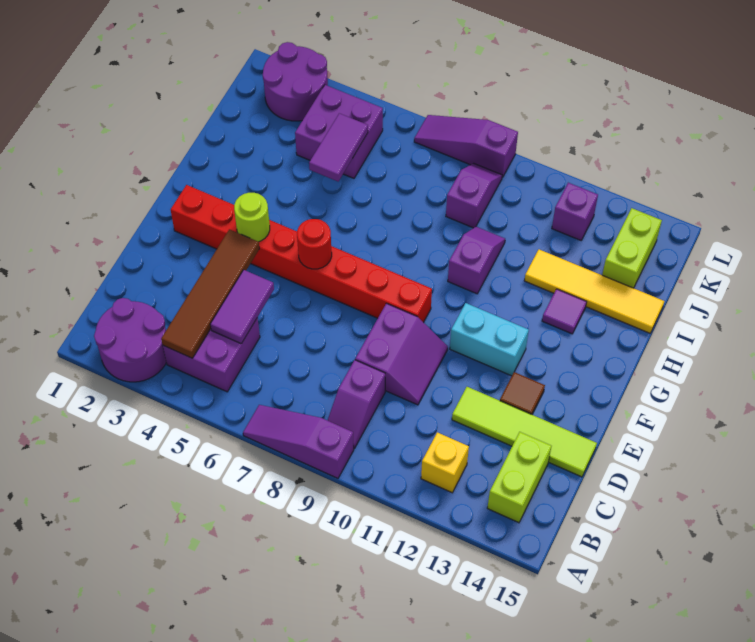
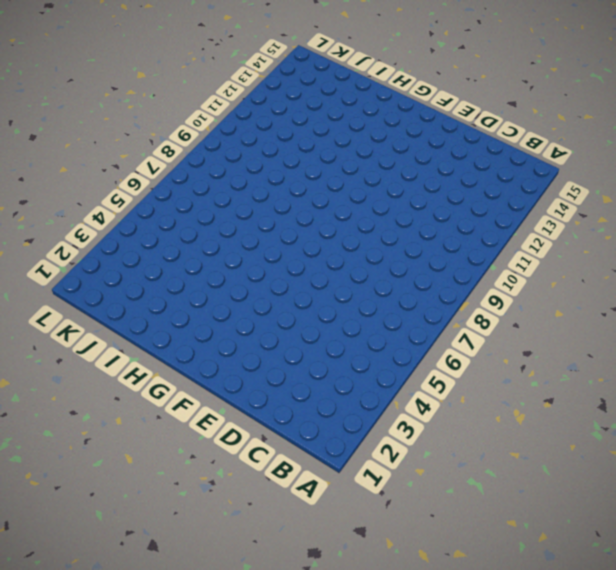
none -> purple 2x2 round brick [94,298,166,382]
none -> purple 1x3 slope [243,405,354,478]
none -> purple 2x2 brick [163,318,260,392]

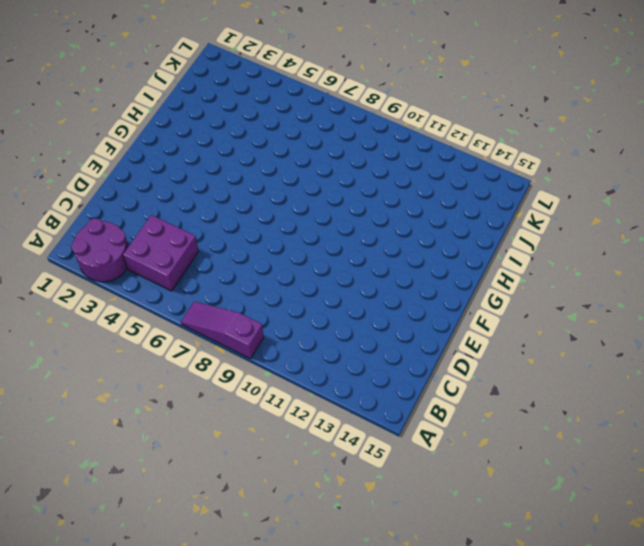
none -> purple 1x2 slope [328,360,385,449]
none -> yellow 1x1 brick [421,432,469,493]
none -> lime 1x2 brick [487,432,551,523]

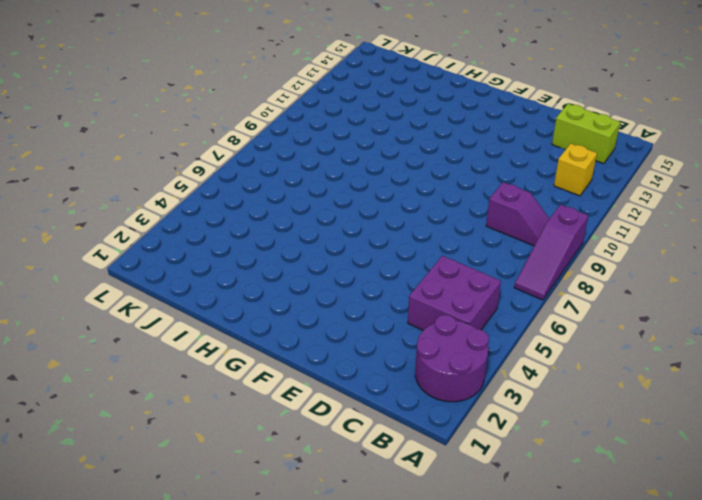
none -> purple 2x2 slope [355,303,448,405]
none -> lime 1x4 tile [452,387,597,477]
none -> brown 1x1 tile [500,372,545,414]

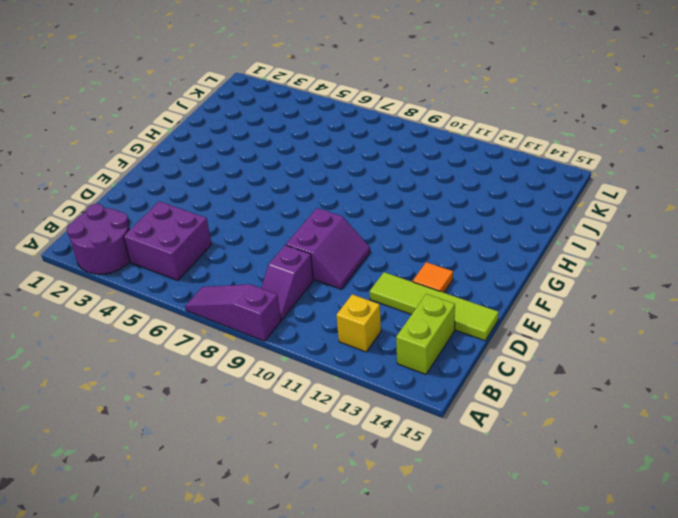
orange 1x1 tile [413,262,453,293] -> brown 1x1 tile [500,372,545,414]
none -> red 1x8 brick [171,185,432,323]
none -> cyan 1x2 brick [450,303,529,376]
none -> purple 1x2 slope [448,227,505,294]

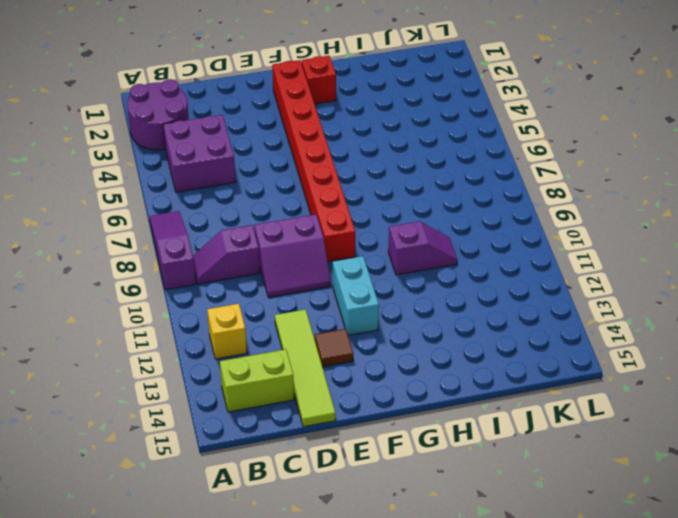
red 1x1 brick [302,56,336,104] -> none
none -> purple 1x1 tile [542,289,587,334]
none -> yellow 1x4 tile [524,249,664,333]
none -> purple 2x2 brick [295,85,383,178]

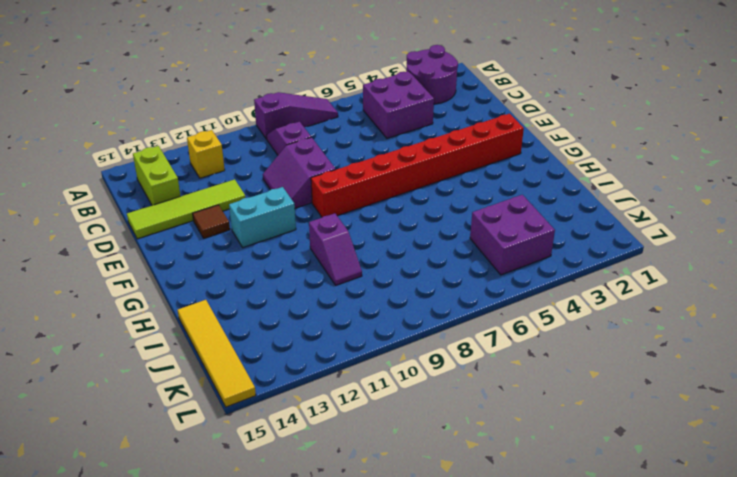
yellow 1x4 tile [178,300,256,407] -> yellow 1x4 tile turned to [524,249,664,333]
none -> purple 1x1 tile [542,289,587,334]
none -> purple 1x2 slope [446,163,502,228]
none -> lime 1x2 brick [602,208,662,288]

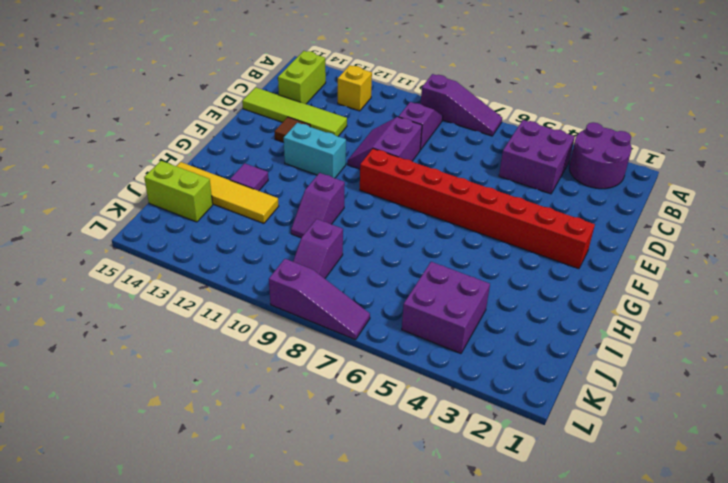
lime 1x2 brick [144,161,213,222] -> lime 1x2 brick turned to [602,208,662,288]
none -> purple 2x2 round brick [263,42,328,121]
none -> purple 1x1 brick [552,183,598,240]
none -> brown 1x4 tile [161,229,259,358]

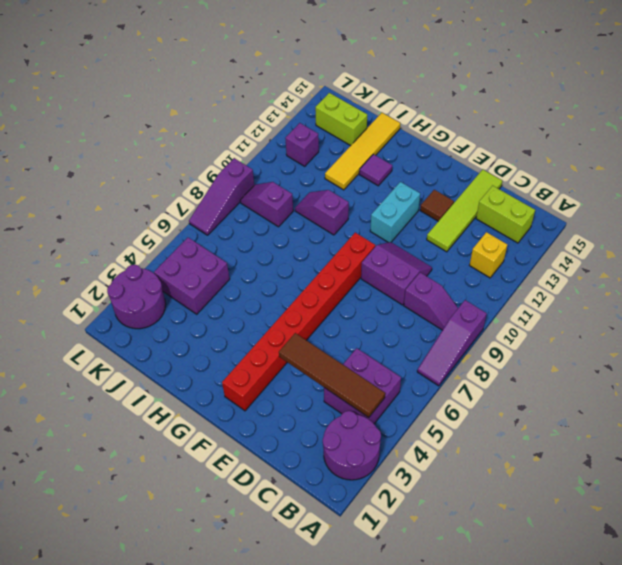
none -> purple 1x2 tile [210,270,274,344]
none -> lime 1x1 round brick [234,193,270,242]
none -> red 1x1 round brick [297,219,332,269]

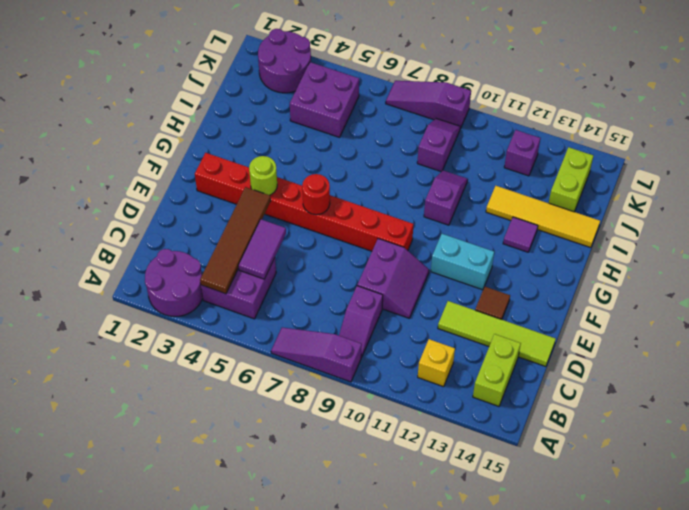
none -> purple 1x2 tile [309,113,368,181]

